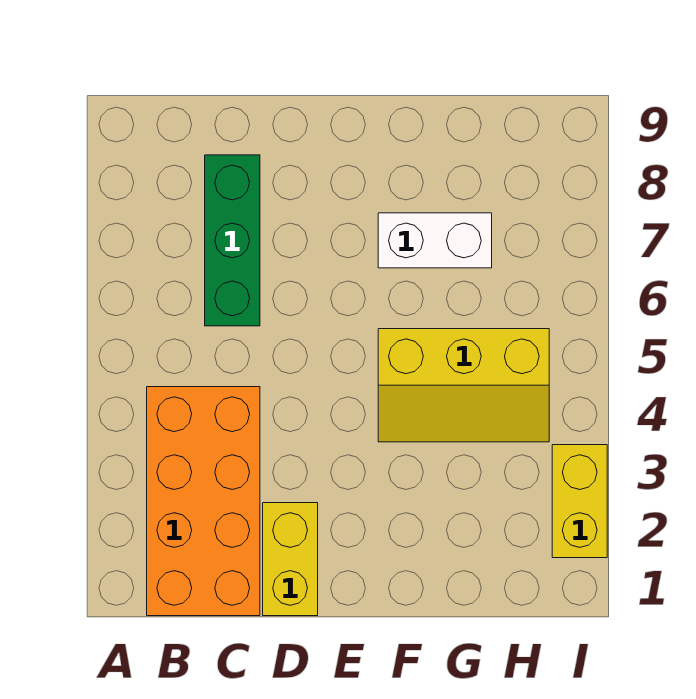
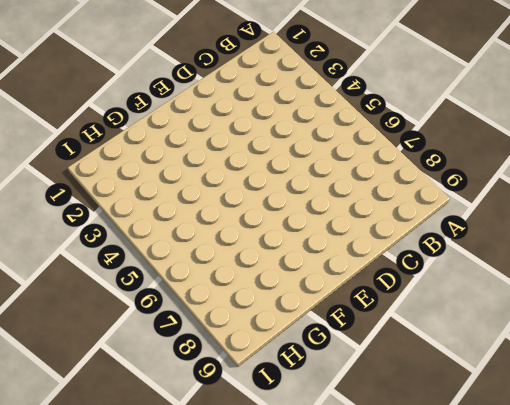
none -> orange 2x4 brick [147,387,260,616]
none -> green 1x3 brick [205,155,260,326]

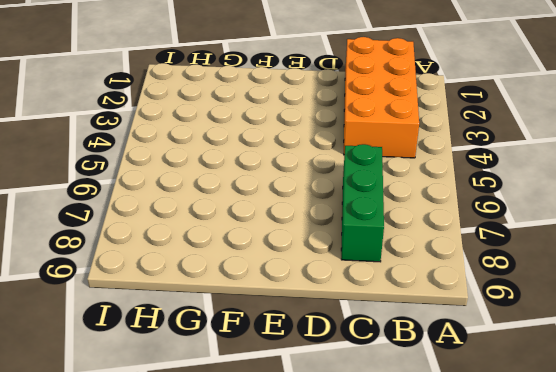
none -> yellow 1x2 brick [263,503,318,616]
none -> yellow 2x3 slope [378,329,549,442]

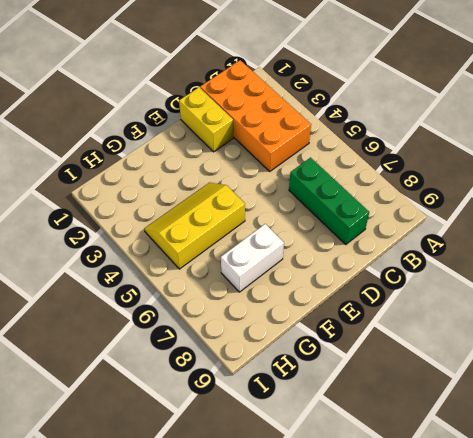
none -> yellow 1x2 brick [552,445,607,558]

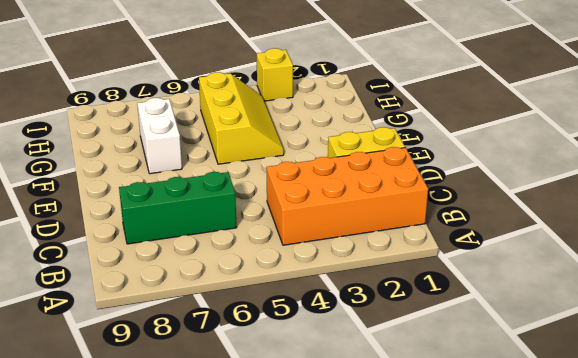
yellow 1x1 brick [256,48,293,101] -> yellow 1x2 brick [552,445,607,558]

